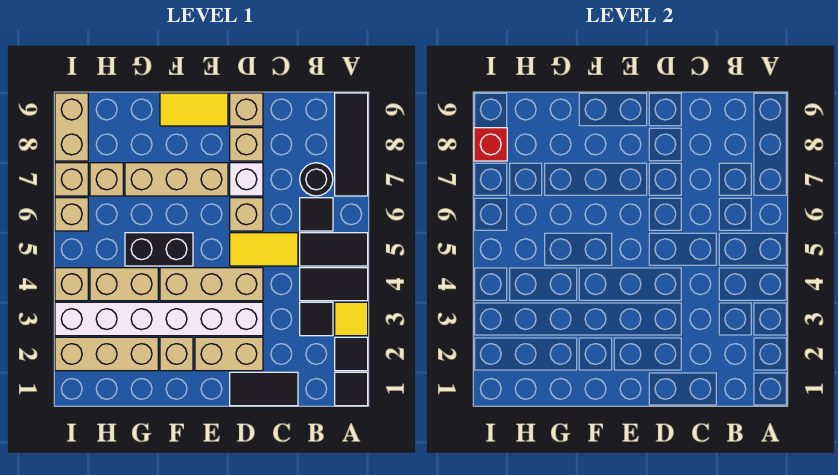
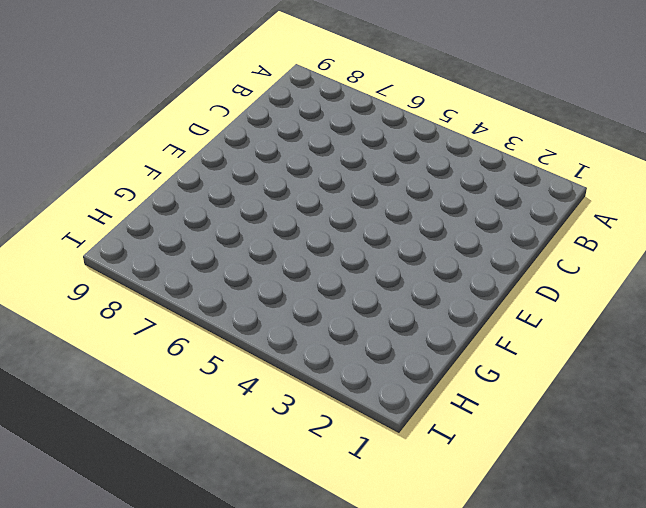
none -> black 1x1 tile [335,372,368,406]
none -> black 1x1 tile [335,337,368,371]
none -> yellow 1x1 tile [335,302,368,336]
none -> black 1x2 tile [300,268,368,301]

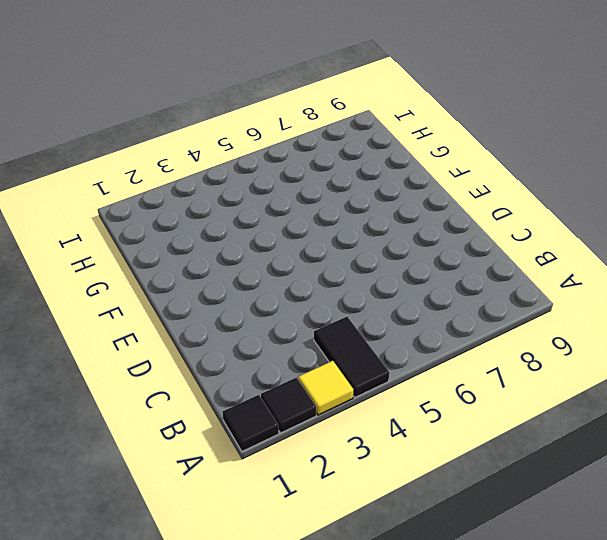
none -> black 1x2 tile [300,233,368,266]
none -> black 1x3 tile [335,93,368,196]
none -> black 1x1 tile [300,302,333,336]
none -> black 1x1 tile [300,198,333,231]

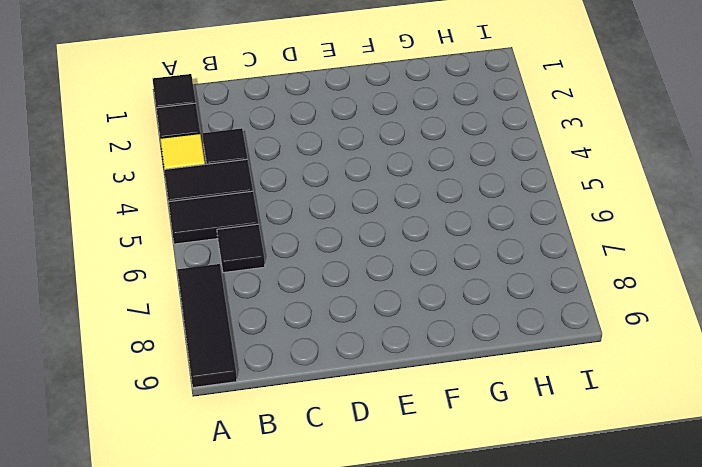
none -> black 1x1 round brick [300,163,333,196]
none -> black 1x2 tile [230,372,298,406]
none -> yellow 1x2 tile [230,233,298,266]
none -> tan 1x2 brick [195,337,263,371]

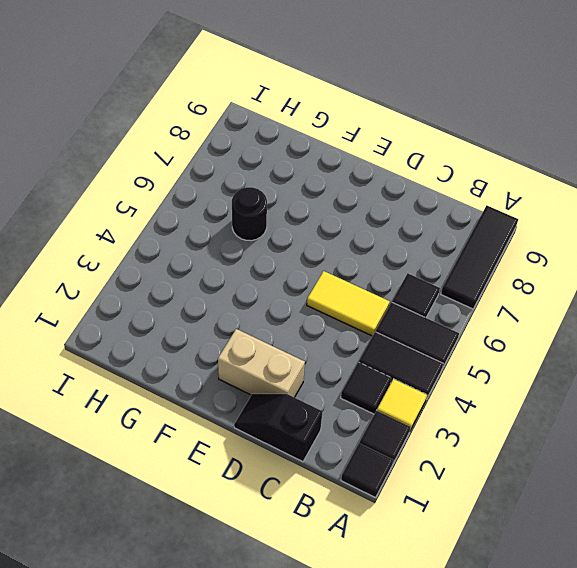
black 1x2 slope [234,394,323,462] -> black 1x2 tile [230,372,298,406]
black 1x1 round brick [232,187,267,241] -> black 1x1 round brick moved to [300,163,333,196]
none -> white 1x6 brick [55,302,263,336]
none -> tan 1x3 brick [160,268,263,301]
none -> tan 1x1 brick [230,198,263,231]
none -> white 1x1 brick [230,163,263,196]

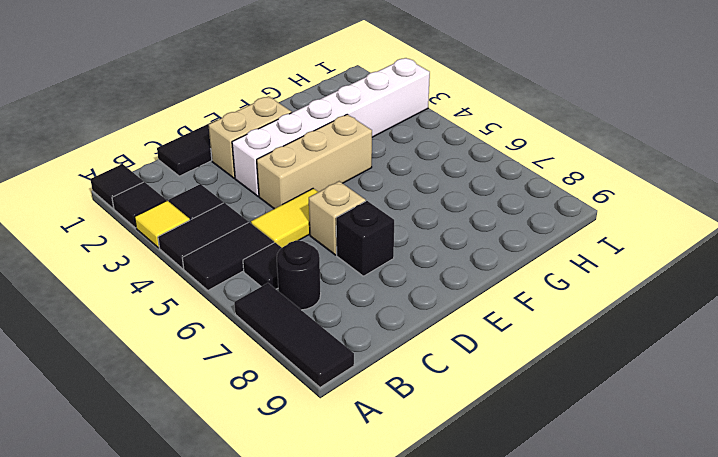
black 1x1 brick [336,201,394,276] -> white 1x1 brick [230,163,263,196]
none -> tan 1x1 brick [230,128,263,161]
none -> tan 1x1 brick [230,93,263,126]
none -> tan 1x3 brick [125,163,228,196]
none -> yellow 1x2 tile [160,93,228,126]

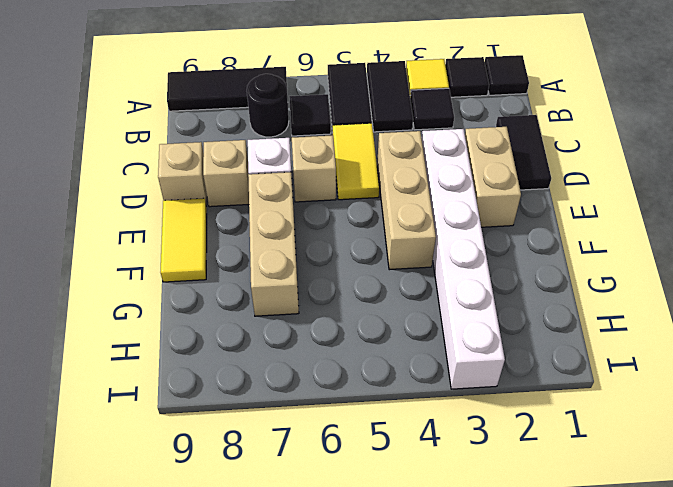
none -> tan 1x1 brick [160,337,193,371]
none -> black 1x2 brick [125,233,193,266]
none -> tan 1x3 brick [55,337,158,371]
none -> tan 1x2 brick [90,268,158,301]

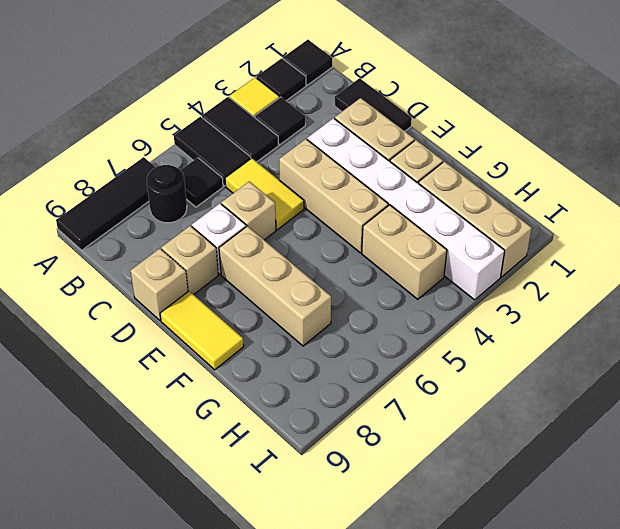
none -> black 1x2 brick [125,233,193,266]
none -> tan 1x1 brick [90,163,123,196]
none -> tan 1x1 brick [55,268,88,301]
none -> tan 1x1 brick [55,198,88,231]

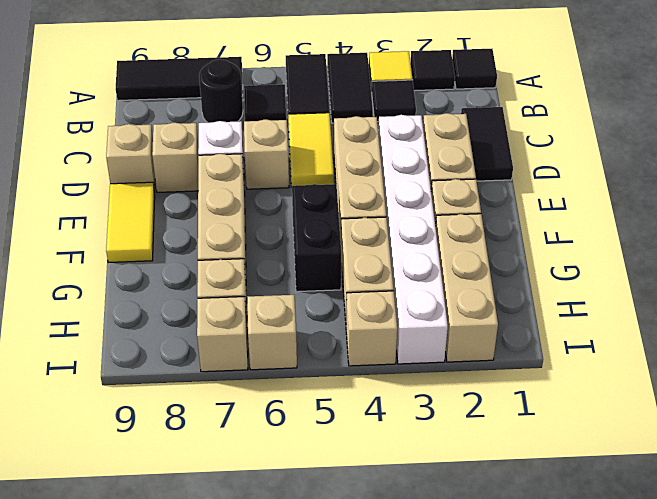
none -> tan 1x2 brick [55,93,88,161]
none -> red 1x1 brick [474,128,507,161]

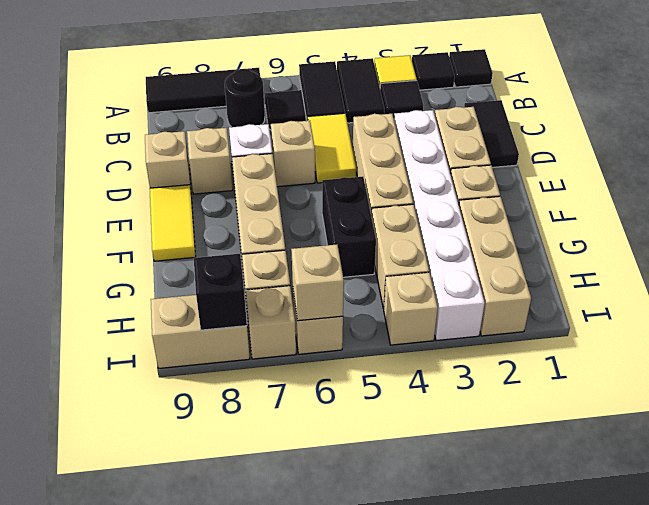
tan 1x1 brick [291,245,344,321] -> none
black 1x1 brick [194,254,247,330] -> red 1x1 brick [474,128,507,161]

